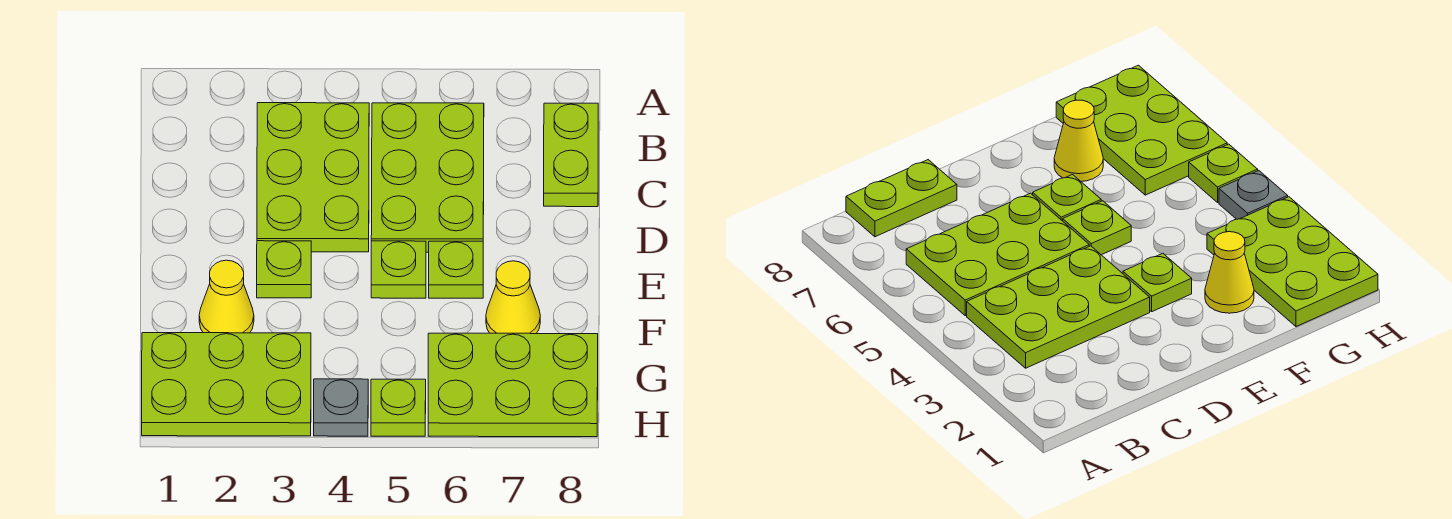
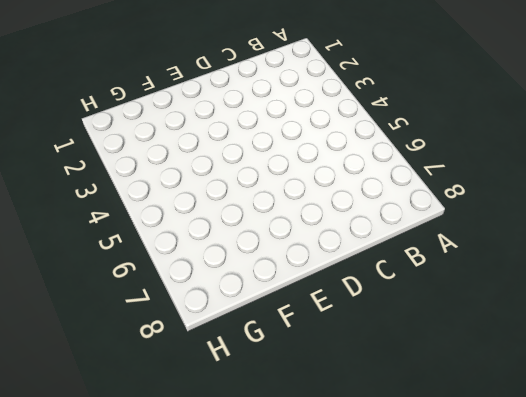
none -> lime 2x3 plate [257,103,369,252]
none -> lime 2x3 plate [371,103,484,252]
none -> lime 1x2 plate [544,103,598,207]

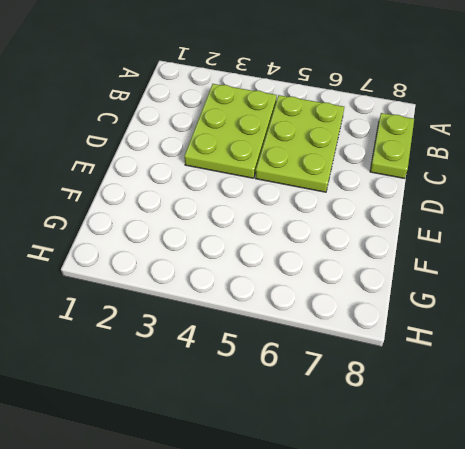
none -> lime 1x1 plate [257,241,311,298]
none -> lime 1x1 plate [371,241,426,298]
none -> lime 1x1 plate [429,241,483,298]

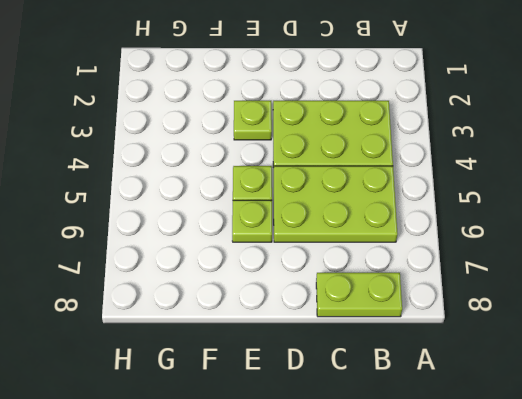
none -> yellow 1x1 cone [199,260,254,333]
none -> yellow 1x1 cone [486,261,540,334]
none -> lime 2x3 plate [142,333,311,436]

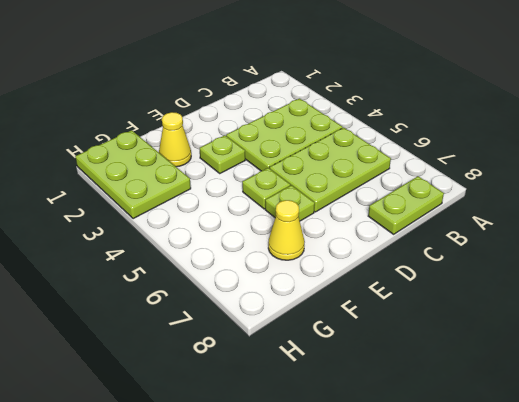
none -> lime 2x3 plate [428,333,598,437]
none -> grey 1x1 plate [314,379,368,436]
none -> lime 1x1 plate [371,379,426,436]

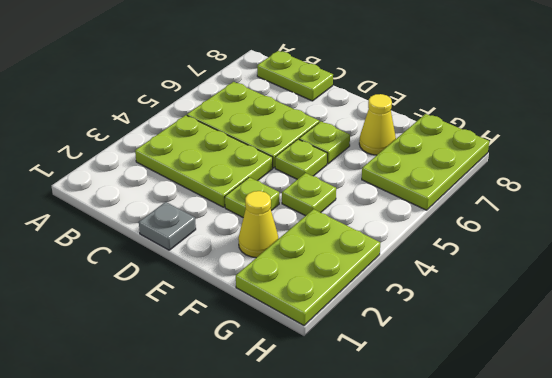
grey 1x1 plate [139,202,196,250] -> grey 1x1 plate moved to [314,379,368,436]
lime 1x1 plate [282,173,336,216] -> lime 1x1 plate moved to [371,379,426,436]

